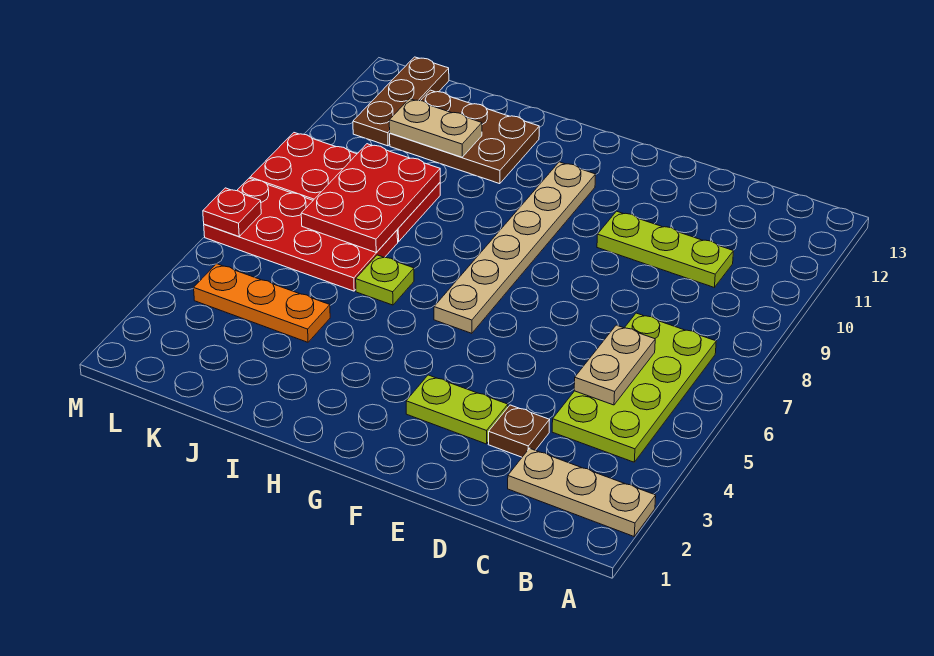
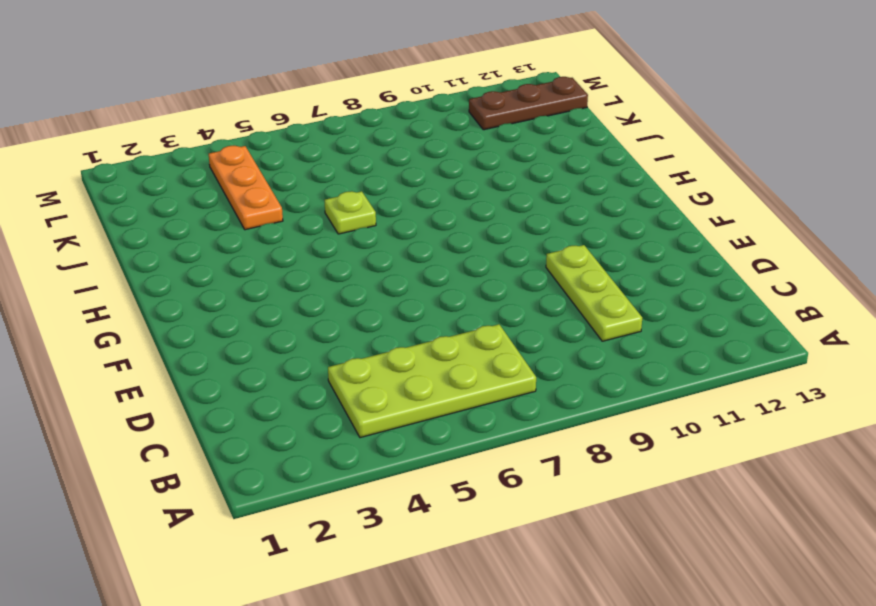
none -> tan 1x3 plate [508,448,656,536]
none -> brown 1x1 plate [488,405,549,457]
none -> lime 1x2 plate [406,375,508,444]

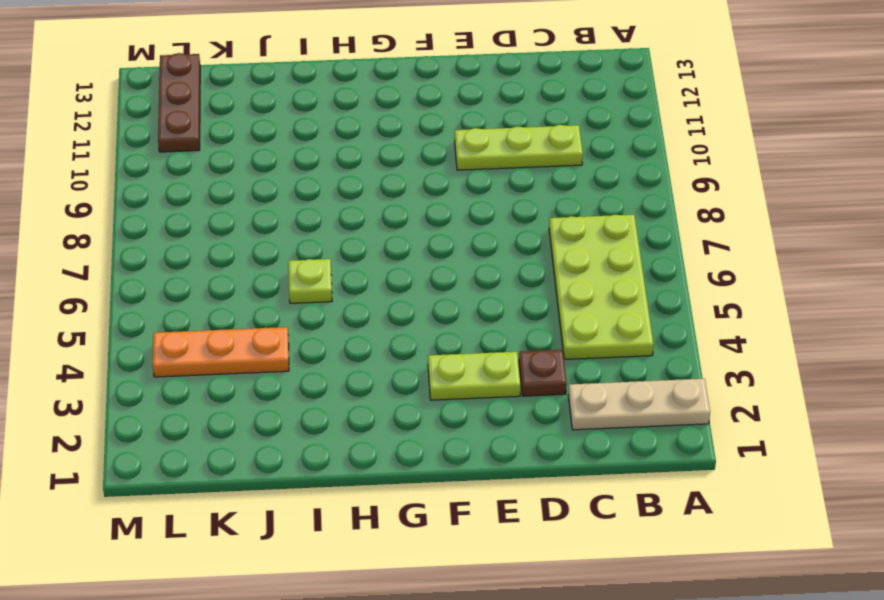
none -> tan 1x6 plate [434,162,596,333]
none -> brown 2x3 plate [390,90,539,184]
none -> red 2x4 plate [204,178,398,291]

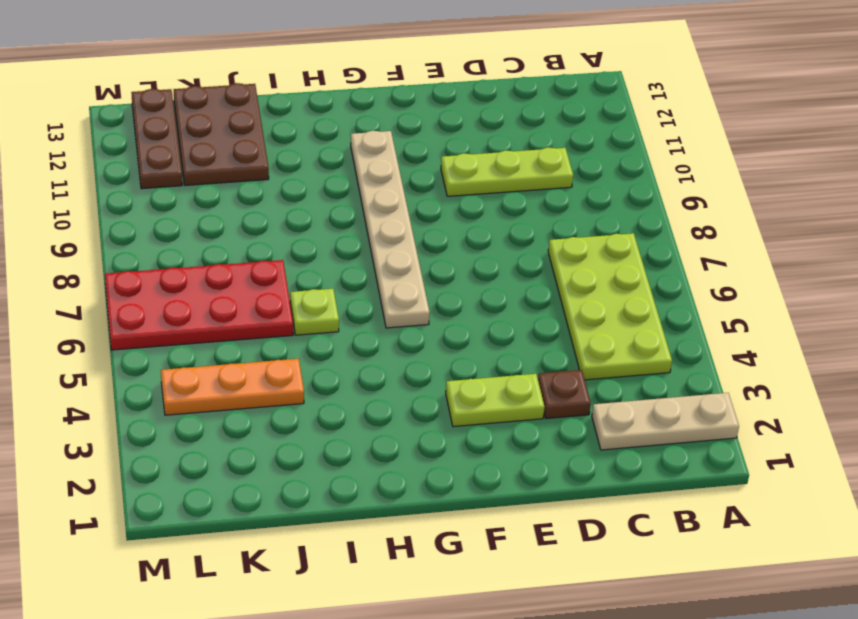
brown 2x3 plate [174,83,269,185] -> brown 2x3 plate turned to [390,90,539,184]
none -> red 2x4 plate [250,133,440,242]
none -> tan 1x2 plate [574,325,655,405]
none -> red 2x3 plate [301,144,440,252]

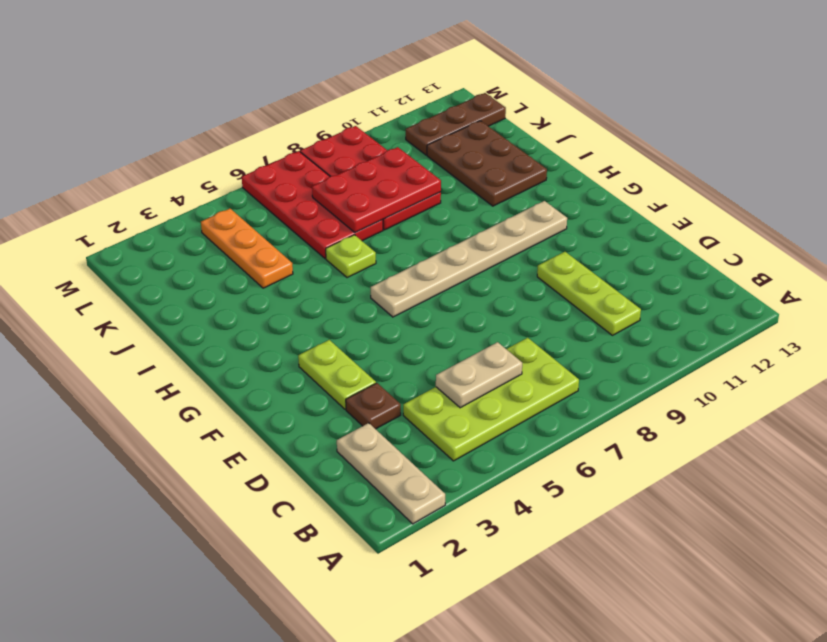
none -> tan 1x2 plate [389,99,482,157]
none -> red 1x1 plate [203,188,261,236]

